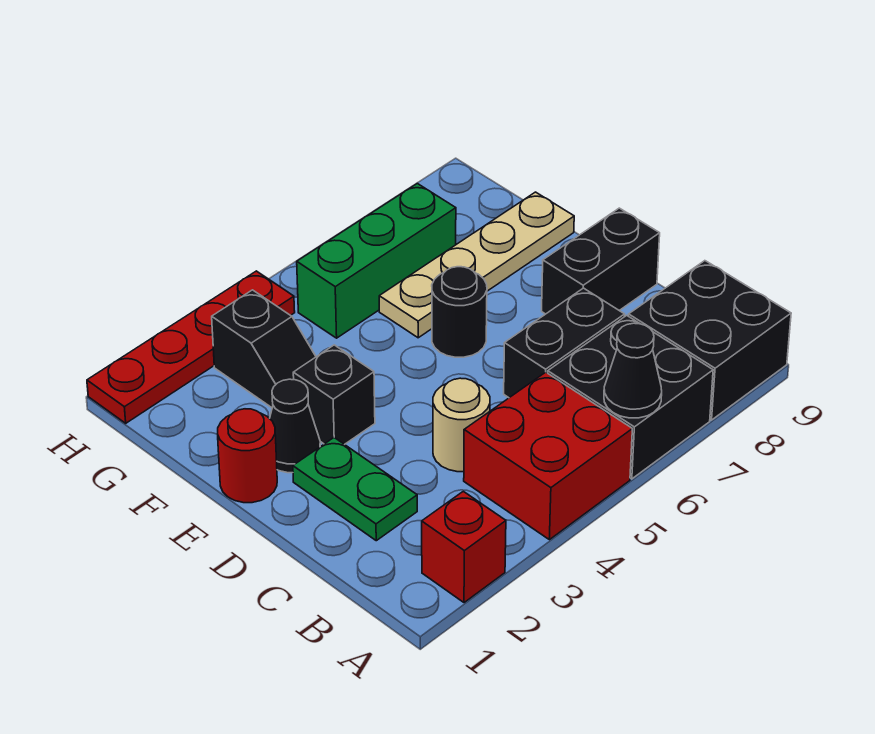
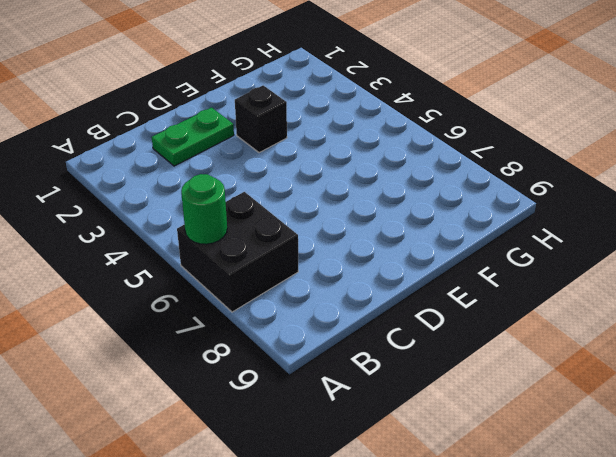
green 1x1 round brick [181,174,227,244] -> black 1x1 cone [604,323,662,418]
none -> red 1x1 brick [422,491,506,603]
none -> red 2x2 brick [464,372,632,540]
none -> black 2x2 brick [629,261,791,420]

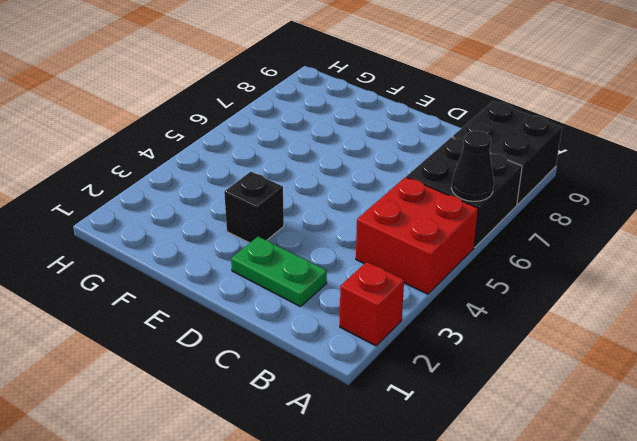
none -> tan 1x1 round brick [433,378,490,472]
none -> black 1x2 brick [504,288,625,398]
none -> black 1x2 brick [542,208,660,314]

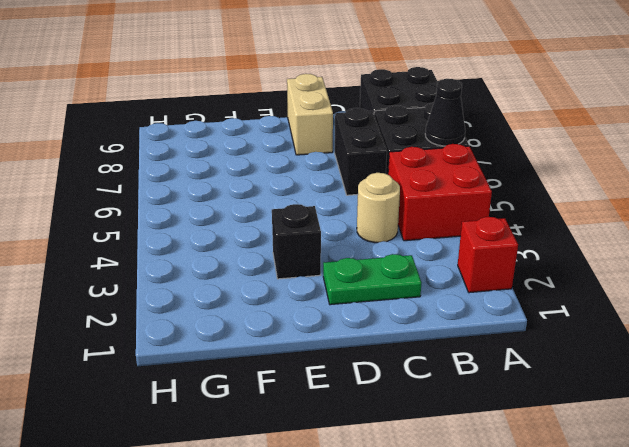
tan 1x2 brick [287,74,333,155] -> black 1x2 brick [542,208,660,314]
none -> red 1x1 round brick [218,409,277,503]
none -> black 1x1 cone [270,379,320,473]
none -> black 1x1 round brick [432,267,487,357]

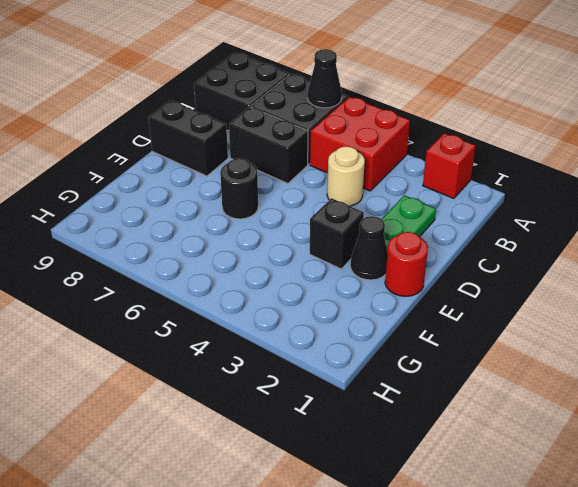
none -> black 1x2 slope [212,290,316,408]
none -> tan 1x4 plate [379,192,574,338]
none -> green 1x3 brick [297,184,456,338]

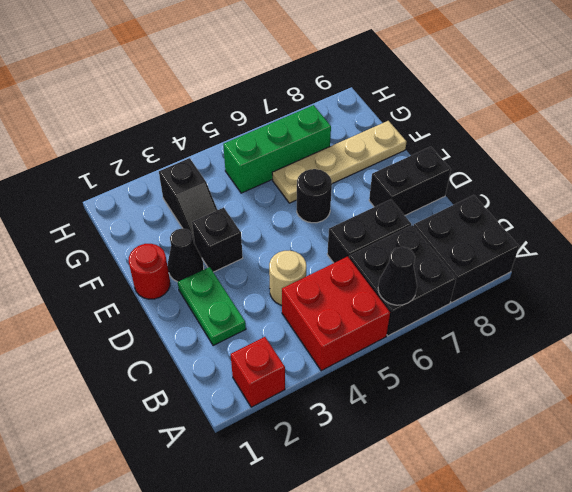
none -> red 1x4 plate [87,271,295,423]

